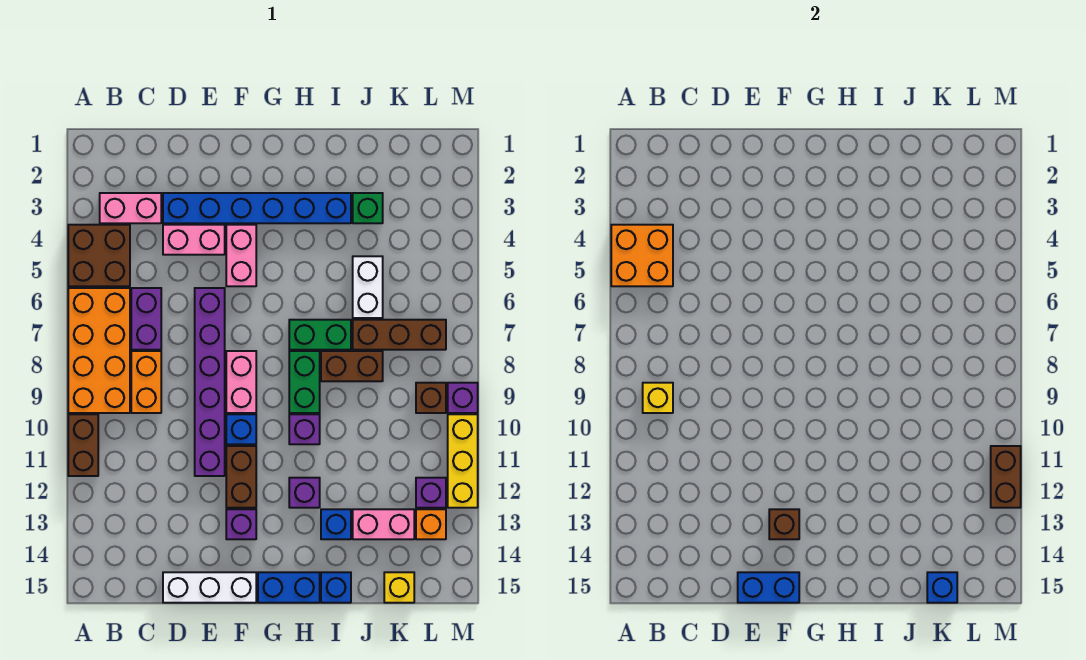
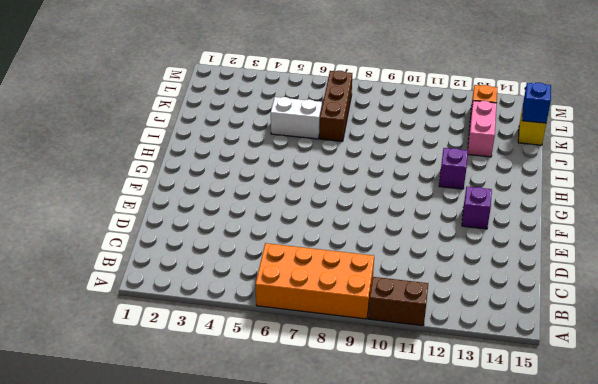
none -> brown 2x2 brick [68,225,130,286]
none -> pink 1x2 brick [100,193,161,223]
none -> purple 1x2 brick [131,288,161,350]
none -> orange 1x2 brick [131,351,161,413]

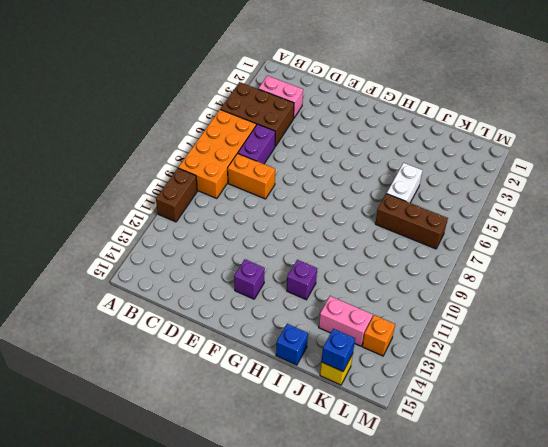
brown 2x3 brick [220,82,294,147] -> brown 2x2 brick [68,225,130,286]
orange 1x2 brick [228,154,275,199] -> orange 1x2 brick turned to [131,351,161,413]
none -> blue 1x6 brick [163,193,351,223]
none -> pink 1x2 brick [163,225,225,255]
none -> white 1x3 brick [163,572,256,603]
none -> purple 1x6 brick [195,288,225,476]

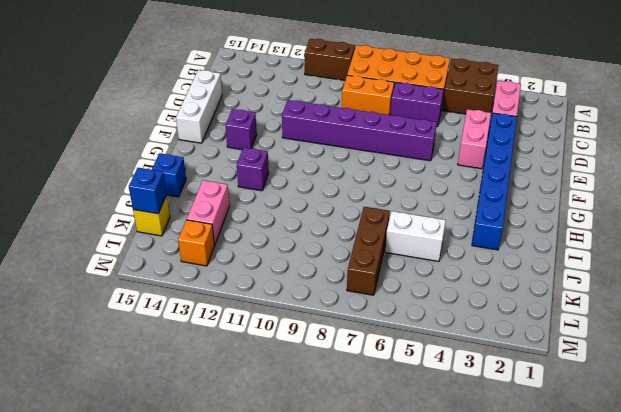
none -> pink 1x2 brick [226,225,256,286]
none -> pink 1x2 brick [226,351,256,413]
none -> blue 1x1 brick [226,414,256,444]
none -> brown 1x2 brick [226,446,256,508]

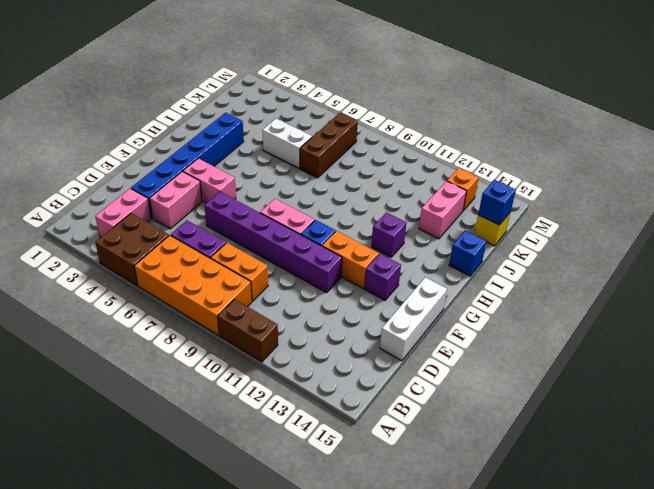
orange 1x2 brick [322,231,379,288] -> brown 1x2 brick [226,446,256,508]
none -> blue 1x2 brick [258,572,320,603]
none -> green 1x2 brick [289,320,351,350]
none -> green 1x2 brick [289,351,320,413]
none -> purple 1x1 brick [289,414,320,444]

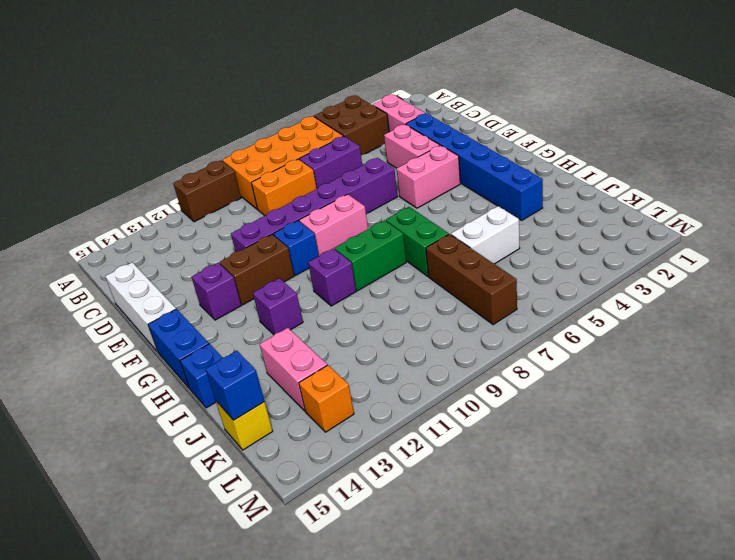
none -> brown 1x2 brick [321,351,383,381]
none -> blue 1x1 brick [321,509,351,539]
none -> green 1x1 brick [353,193,383,223]
none -> brown 1x1 brick [416,383,446,413]

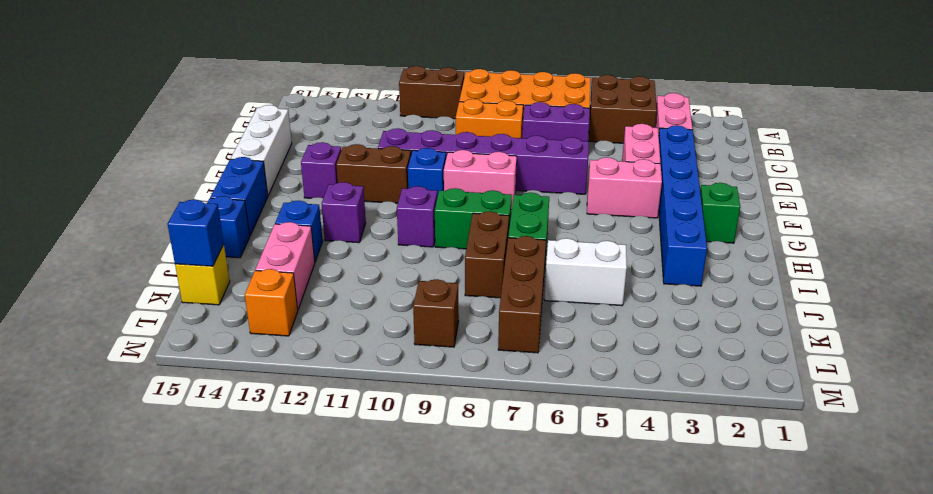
green 1x1 brick [700,183,740,243] -> green 1x1 brick moved to [353,193,383,223]
none -> purple 1x1 brick [416,478,446,508]
none -> purple 1x1 brick [448,383,478,413]
none -> yellow 1x3 brick [448,414,478,508]
none -> orange 2x2 brick [611,225,673,286]

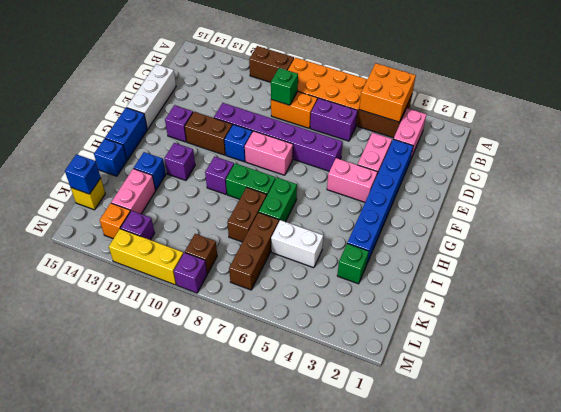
green 1x1 brick [271,68,298,105] -> none
none -> yellow 1x1 brick [643,383,673,413]
none -> blue 1x2 brick [738,572,799,603]
none -> brown 1x1 brick [769,509,799,539]
none -> brown 1x2 brick [991,446,1021,508]

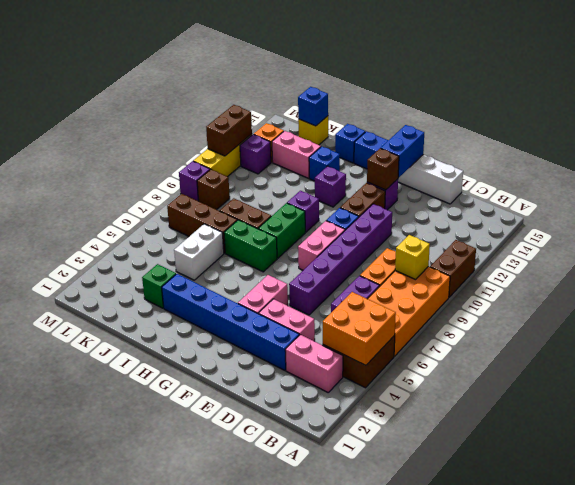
blue 1x2 brick [381,125,424,178] -> blue 1x2 brick turned to [738,572,799,603]

